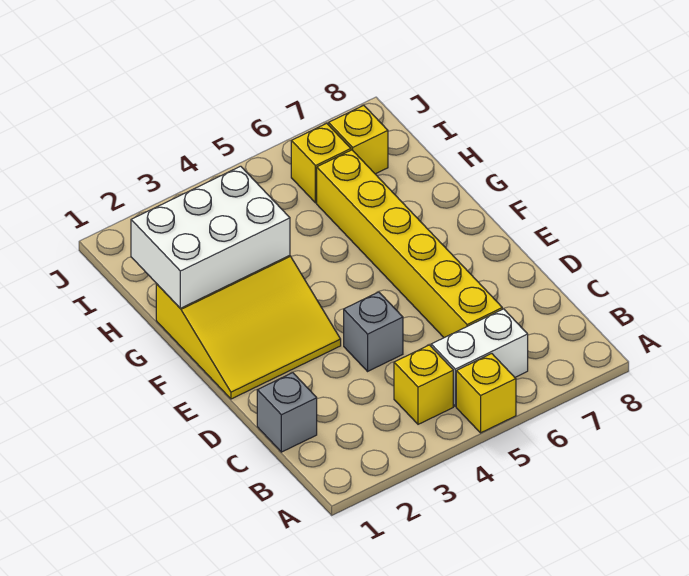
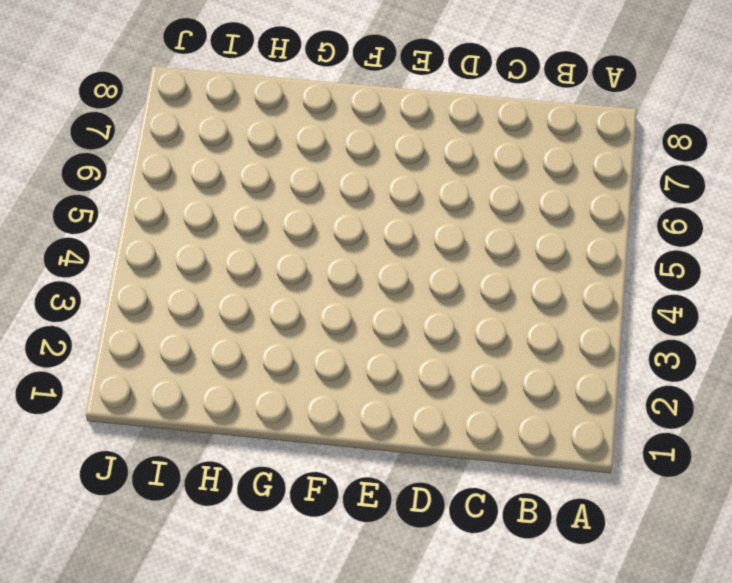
none -> yellow 1x1 brick [456,354,516,433]
none -> yellow 1x1 brick [394,345,453,424]

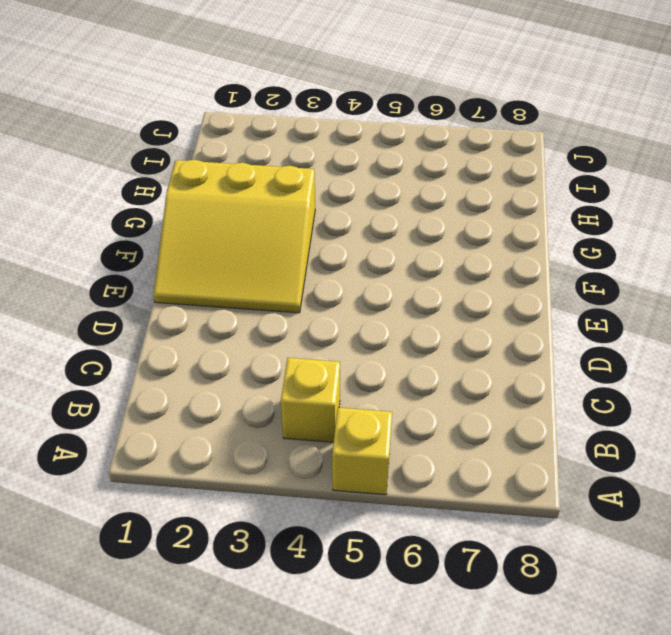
none -> white 1x2 brick [431,309,528,406]
none -> grey 1x1 brick [257,373,317,452]

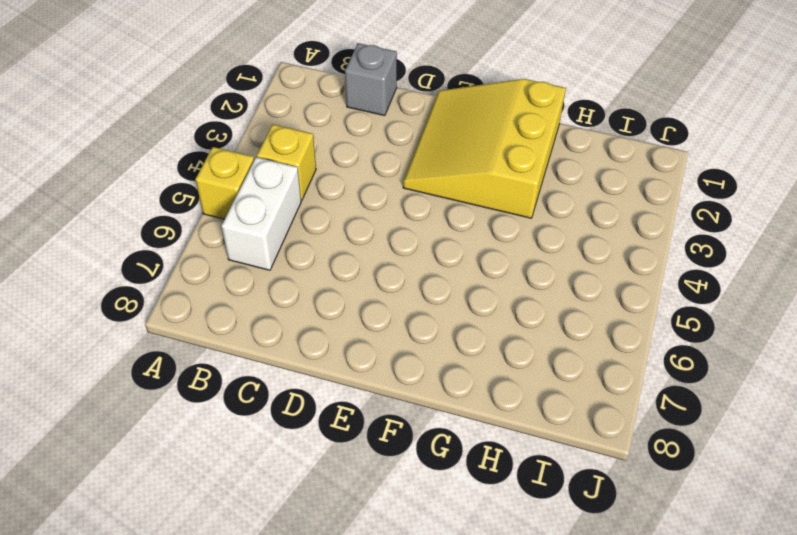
none -> yellow 1x6 brick [317,150,502,338]
none -> grey 1x1 brick [344,292,403,371]

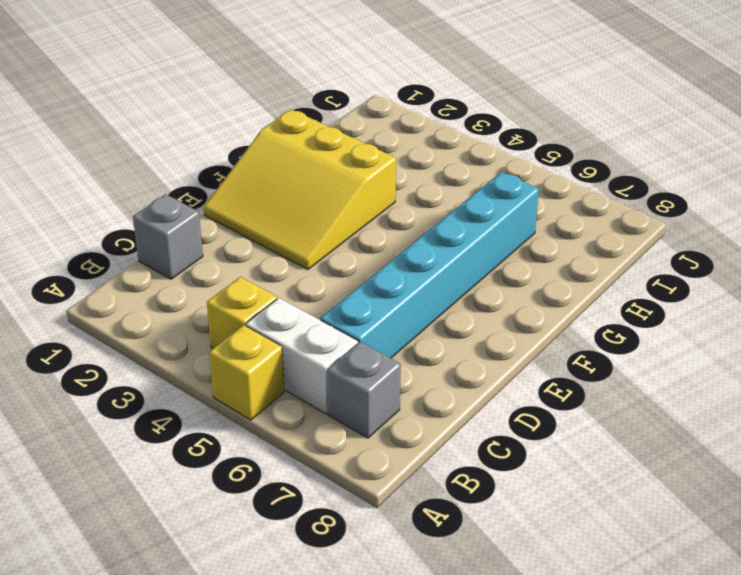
grey 1x1 brick [327,342,401,438] -> grey 1x1 brick moved to [344,292,403,371]
cyan 1x6 brick [320,172,539,358] -> yellow 1x6 brick [317,150,502,338]
none -> yellow 1x1 brick [291,123,351,203]
none -> yellow 1x1 brick [329,105,388,174]

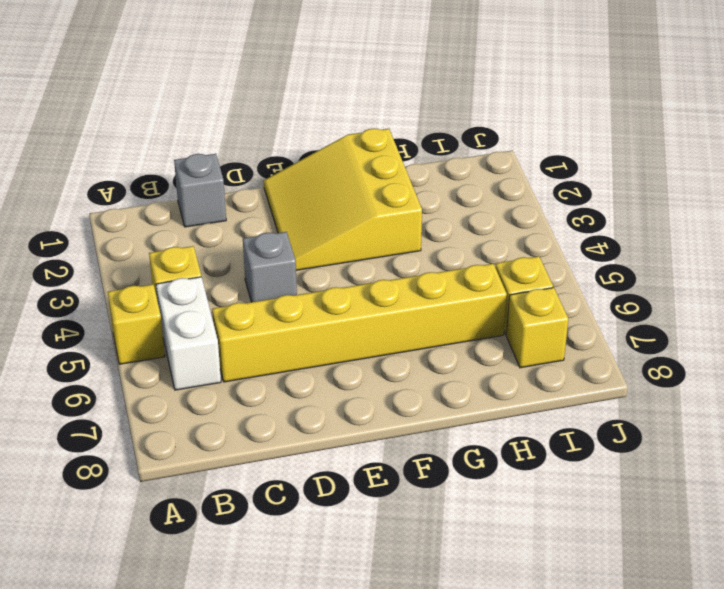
none -> white 2x3 brick [131,166,290,308]

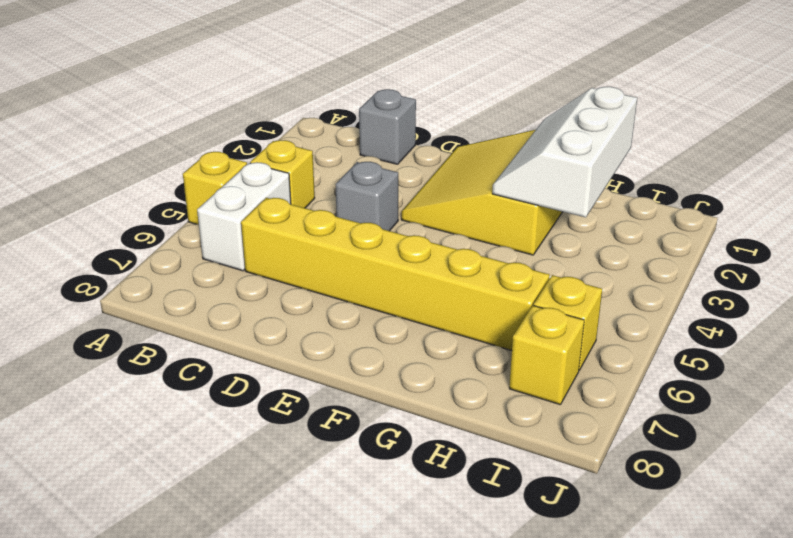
white 2x3 slope [492,87,637,217] -> white 2x3 brick [131,166,290,308]

